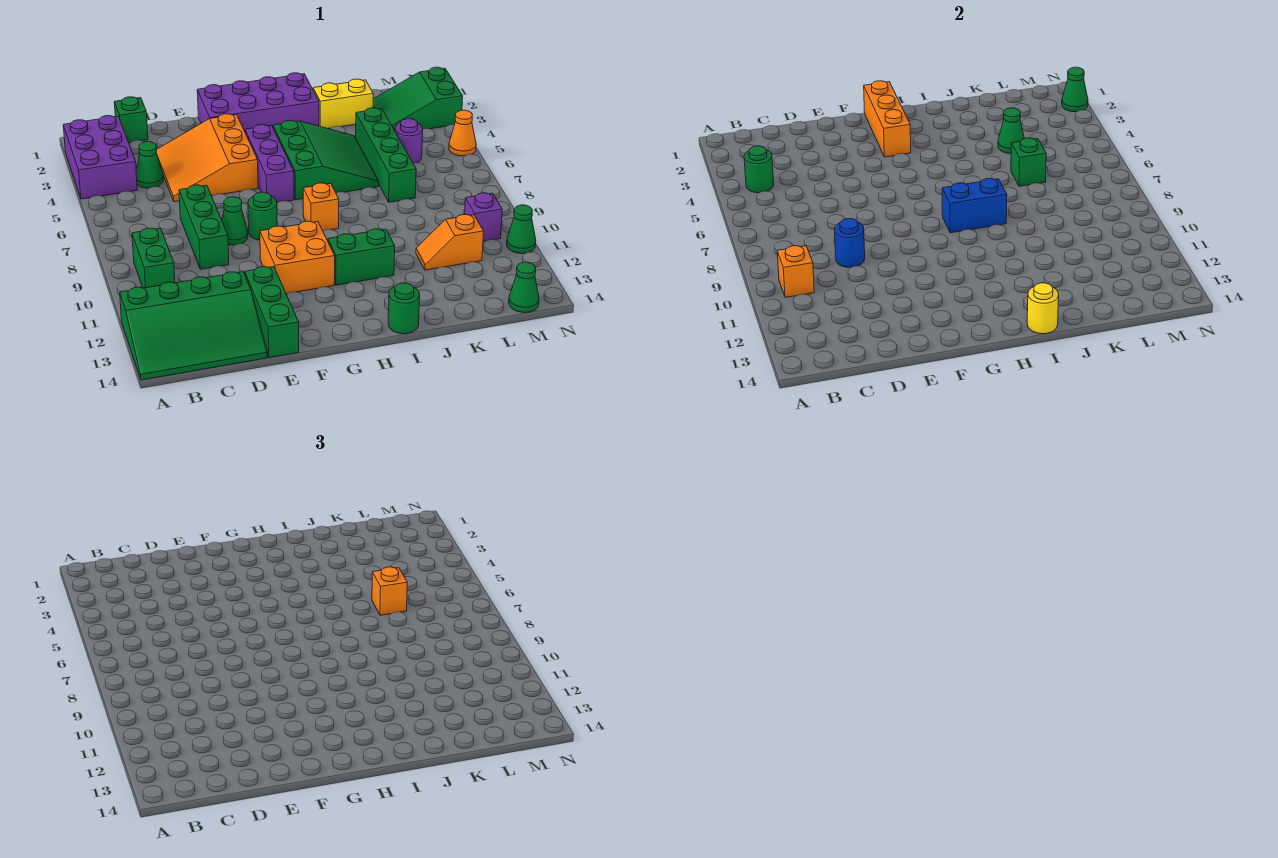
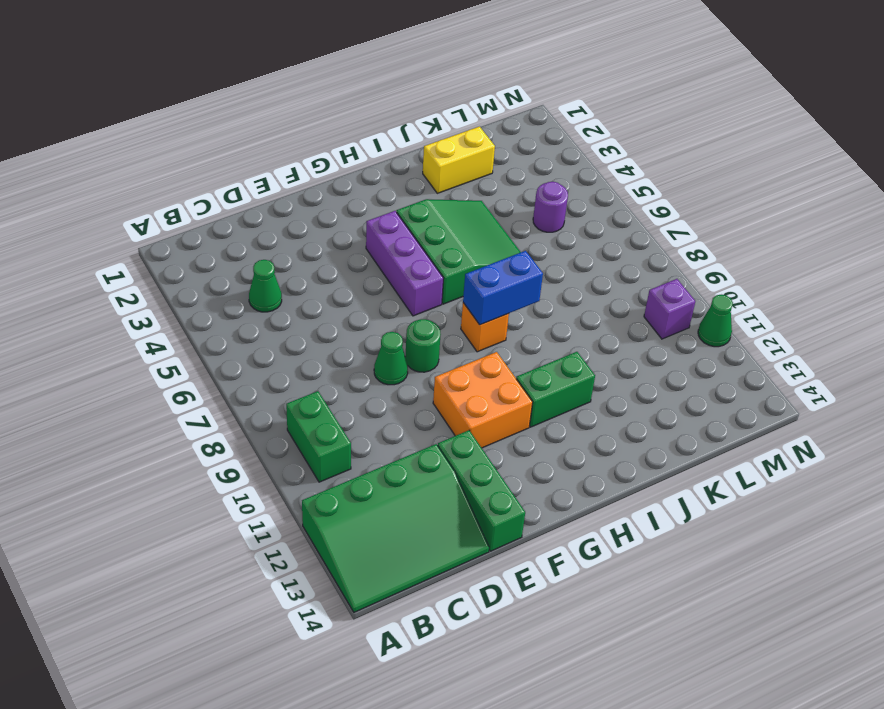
none -> purple 2x3 brick [63,116,137,199]
none -> green 1x1 brick [114,97,148,143]
none -> orange 3x3 slope [156,114,258,202]
none -> green 1x3 brick [179,185,229,269]

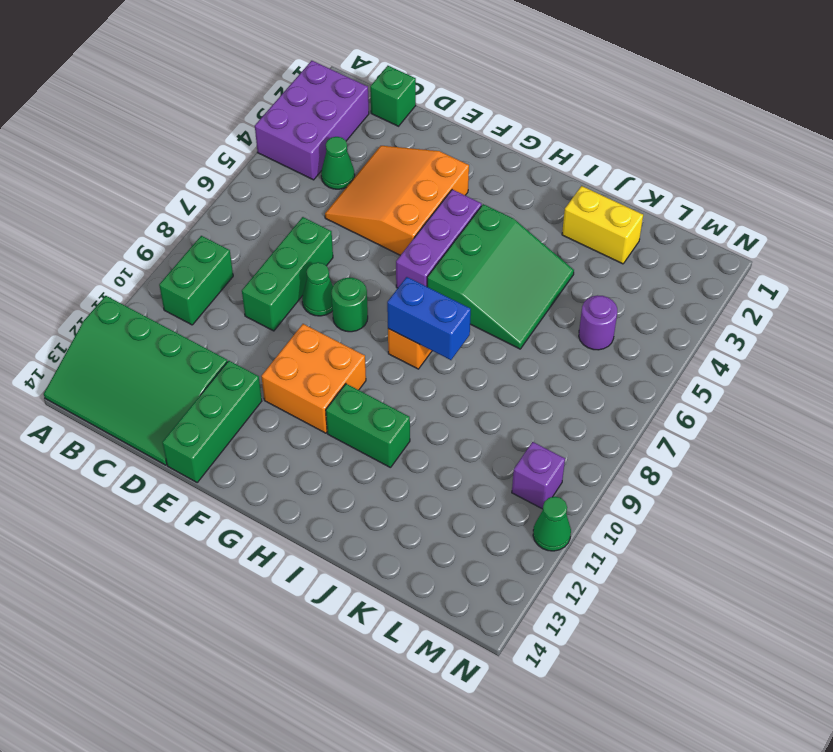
none -> purple 2x4 brick [197,73,319,131]
none -> green 1x1 round brick [388,283,420,334]
none -> green 1x4 brick [356,108,416,202]
none -> orange 1x2 slope [416,215,484,270]

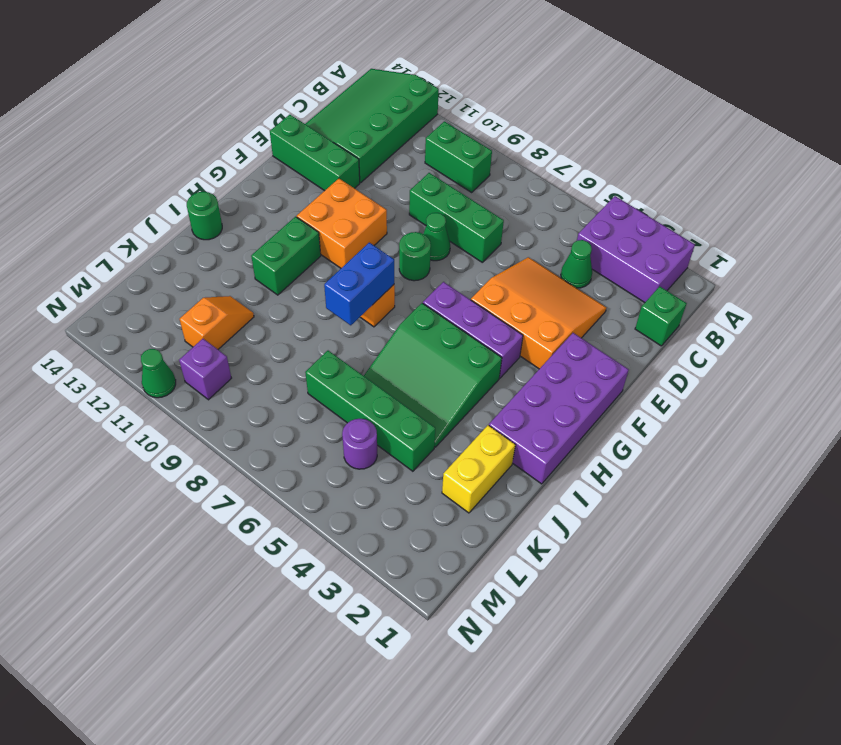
none -> green 2x3 slope [373,67,463,131]
none -> green 1x1 cone [509,262,539,313]
none -> orange 1x1 cone [449,110,476,156]
none -> green 1x1 round brick [744,146,774,193]

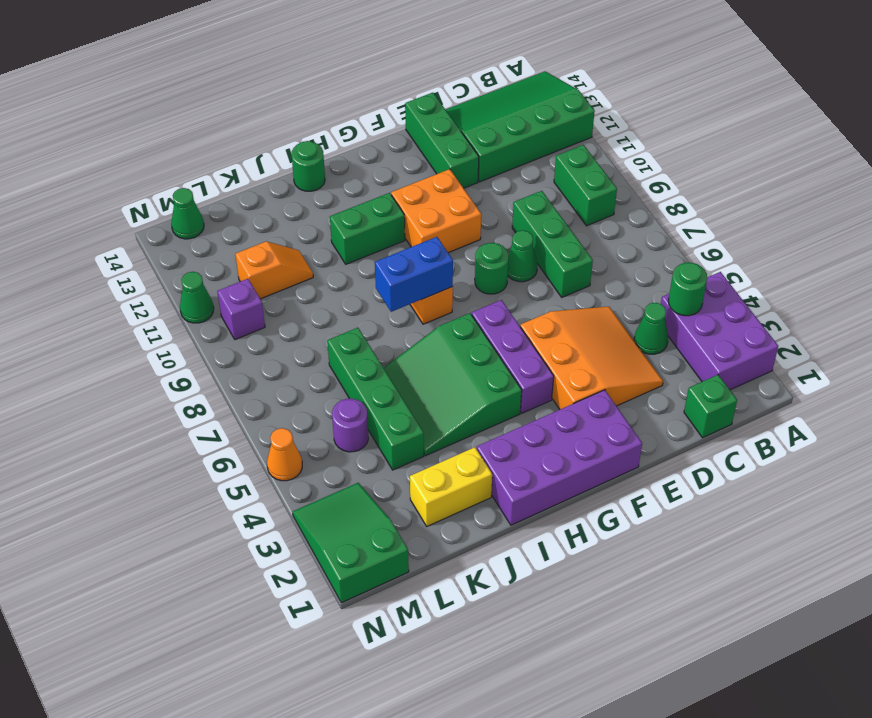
green 2x3 slope [293,483,409,603] -> green 2x3 slope turned to [373,67,463,131]
none -> orange 1x1 brick [777,246,814,297]
none -> blue 1x1 round brick [835,219,865,267]
none -> orange 1x3 brick [864,81,911,157]
none -> yellow 1x1 round brick [1027,283,1059,334]

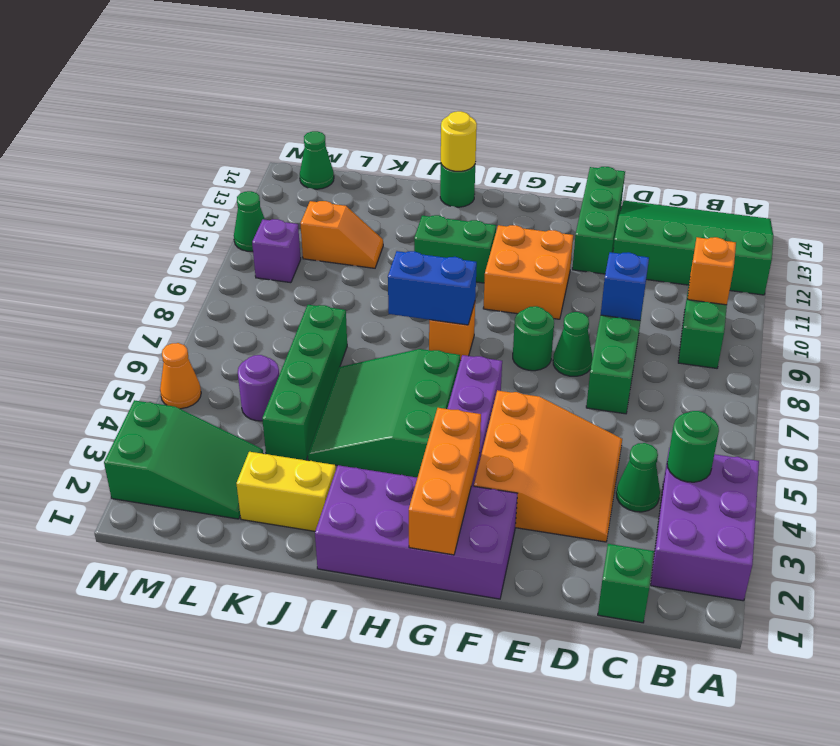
blue 1x1 brick [601,252,649,320] -> blue 1x1 round brick [835,219,865,267]
none -> green 1x1 cone [998,108,1024,154]
none -> green 1x1 brick [1011,138,1046,186]
none -> green 1x1 cone [1062,67,1088,112]
none -> orange 1x1 brick [372,567,407,615]

